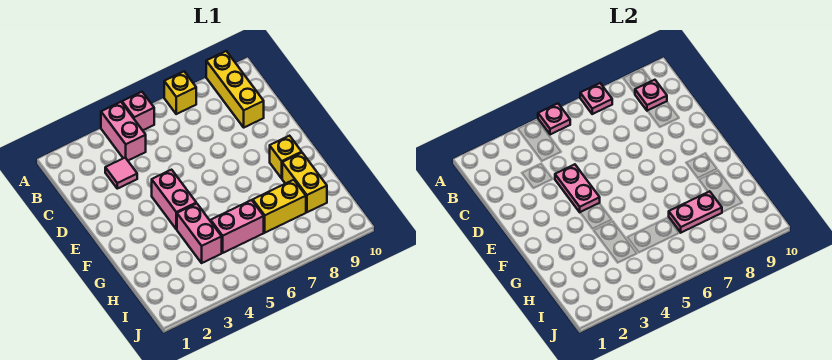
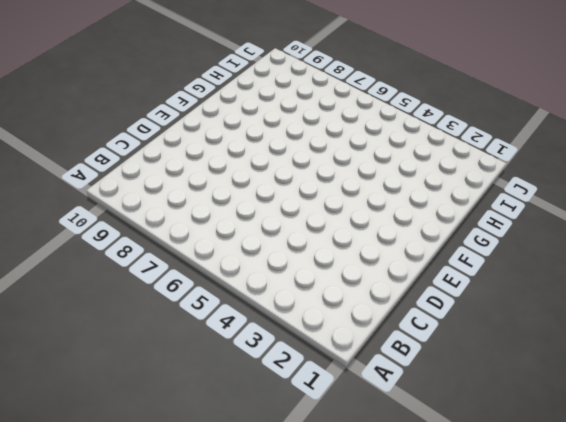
none -> pink 1x2 brick [101,102,146,160]
none -> pink 1x1 brick [122,92,154,130]
none -> yellow 1x1 brick [164,72,196,114]

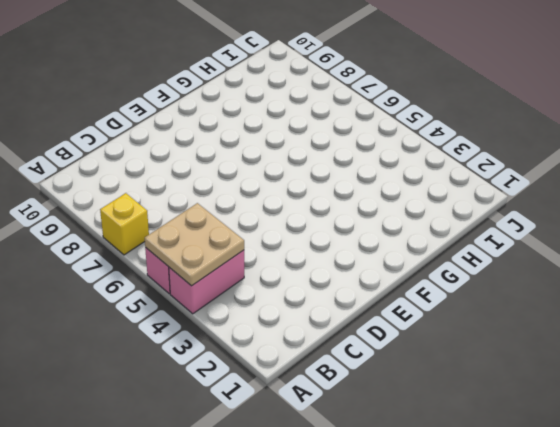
tan 2x2 plate [145,203,244,286] -> pink 1x1 plate [538,104,570,135]
none -> yellow 1x3 brick [206,51,264,127]
none -> pink 1x1 tile [105,158,137,189]
none -> pink 1x2 brick [152,170,196,229]

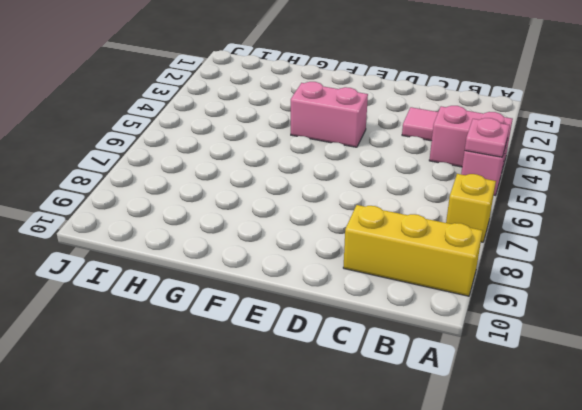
none -> yellow 1x1 brick [270,136,302,178]
none -> pink 1x2 brick [177,203,222,263]
none -> yellow 1x2 brick [282,153,327,212]

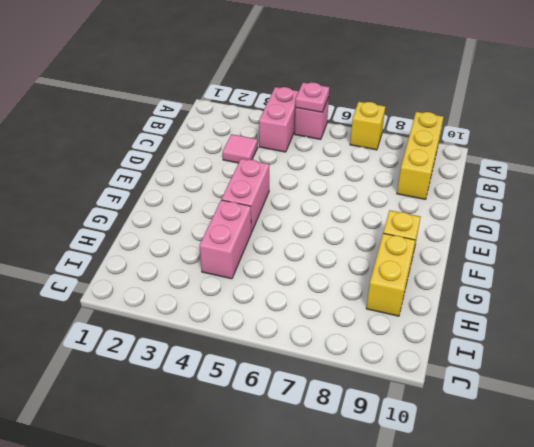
none -> pink 1x2 brick [211,200,264,253]
none -> yellow 1x2 brick [253,180,306,233]
none -> pink 1x1 plate [580,83,612,114]

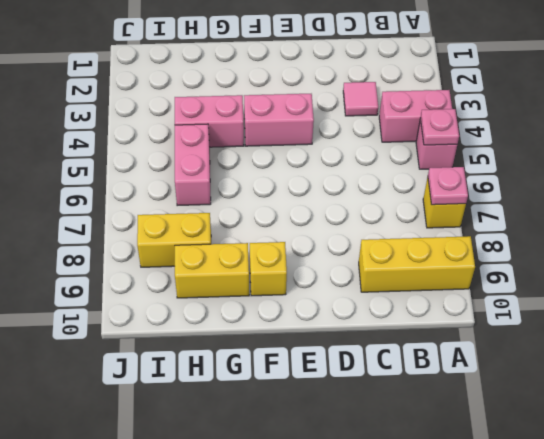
yellow 1x2 brick [137,213,211,267] -> yellow 1x2 brick turned to [253,180,306,233]
none -> pink 1x1 plate [635,80,667,111]
none -> pink 1x2 plate [555,164,600,212]
none -> pink 1x2 plate [669,191,722,233]

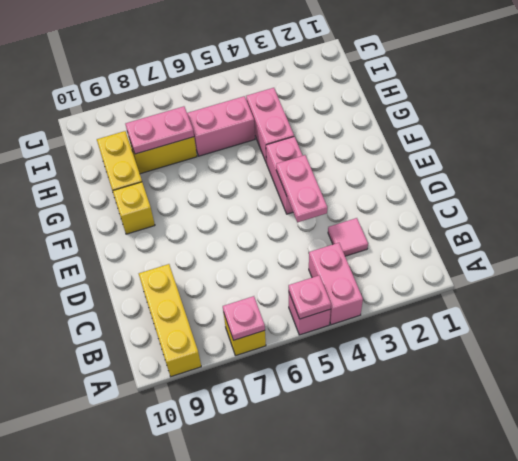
none -> pink 1x1 plate [635,80,667,111]

